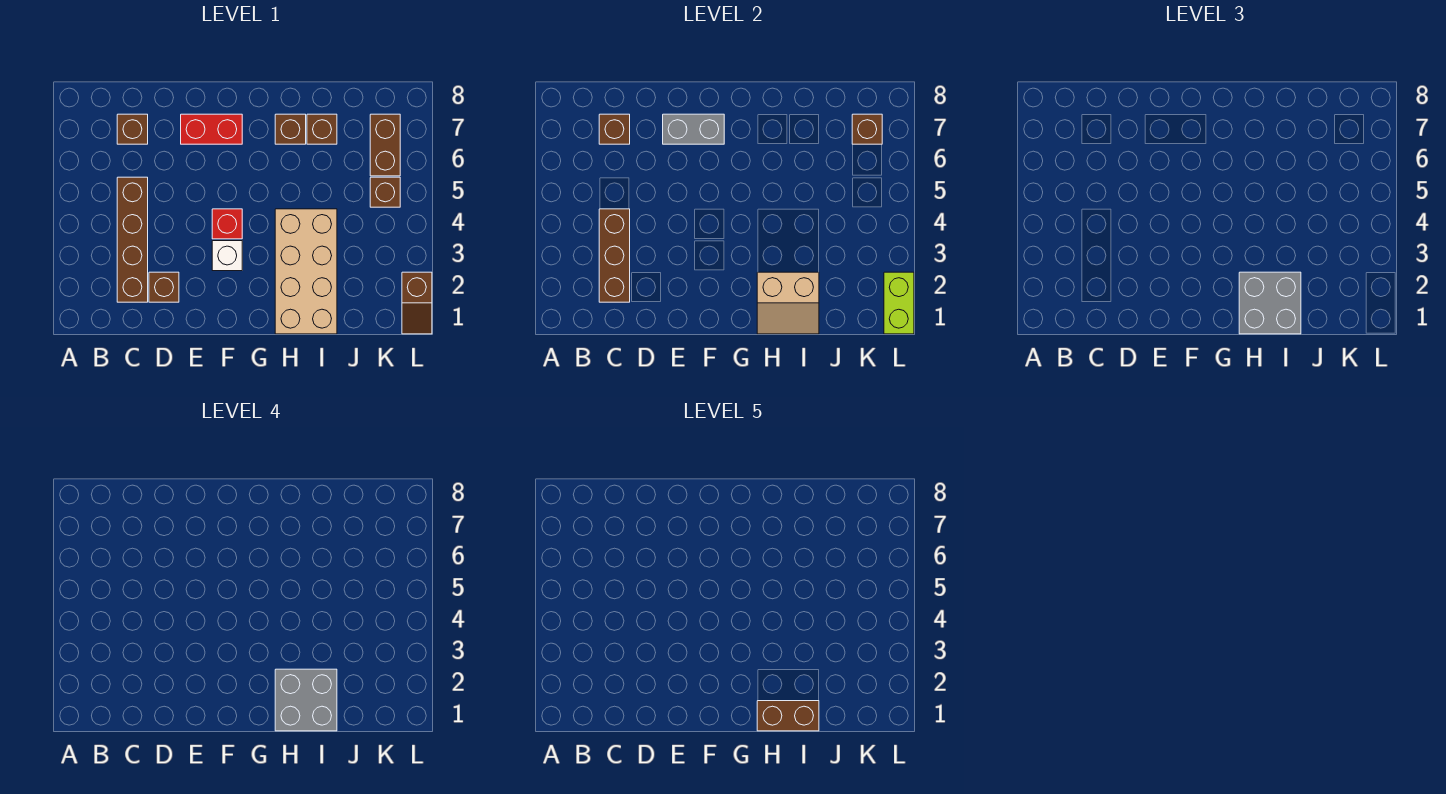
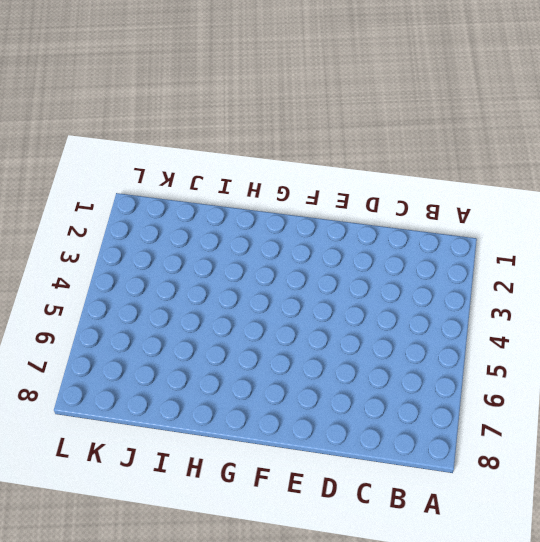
none -> brown 1x4 brick [117,177,148,302]
none -> brown 1x1 brick [117,114,148,144]
none -> brown 1x1 brick [149,272,179,302]

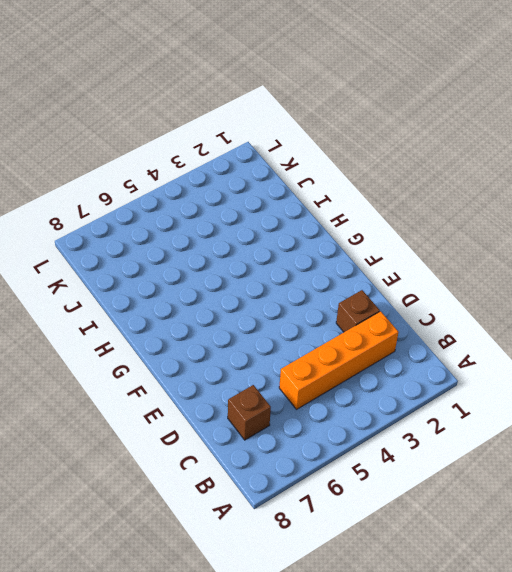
orange 1x4 brick [279,311,398,409] -> brown 1x4 brick [117,177,148,302]
none -> red 1x2 brick [181,114,242,144]
none -> white 1x1 brick [212,241,242,271]
none -> red 1x1 brick [212,209,242,239]

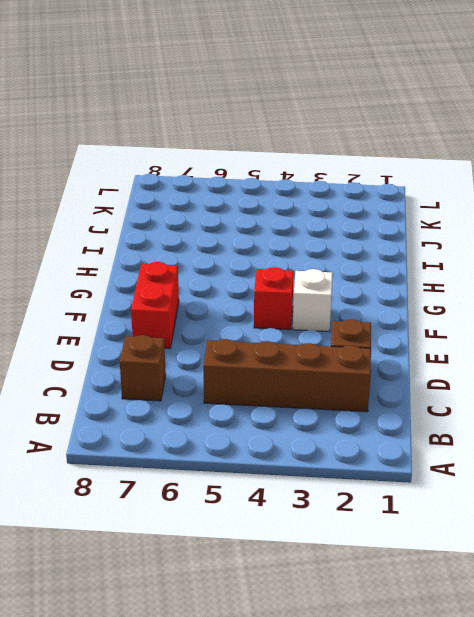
none -> tan 2x4 brick [275,209,337,334]
none -> brown 1x1 brick [275,114,306,144]
none -> brown 1x1 brick [307,114,337,144]

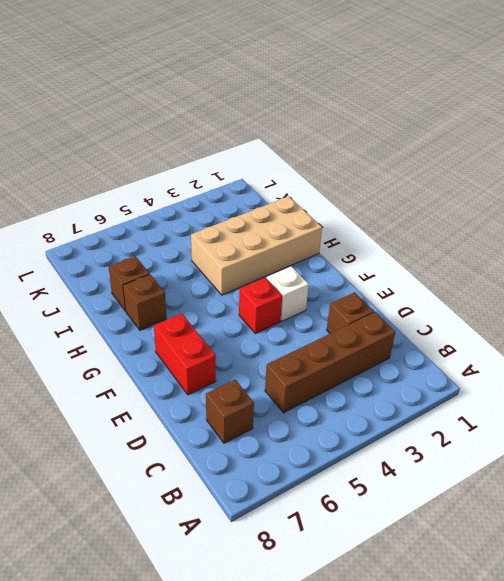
none -> brown 1x1 brick [370,177,400,207]
none -> brown 1x2 brick [370,114,400,176]
none -> brown 1x2 slope [402,272,432,334]

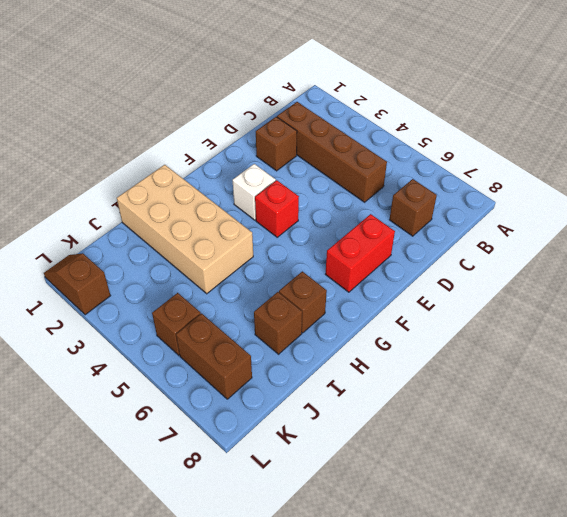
none -> brown 1x3 brick [599,209,630,302]
none -> brown 1x1 brick [599,114,630,144]
none -> grey 1x2 brick [663,114,724,144]

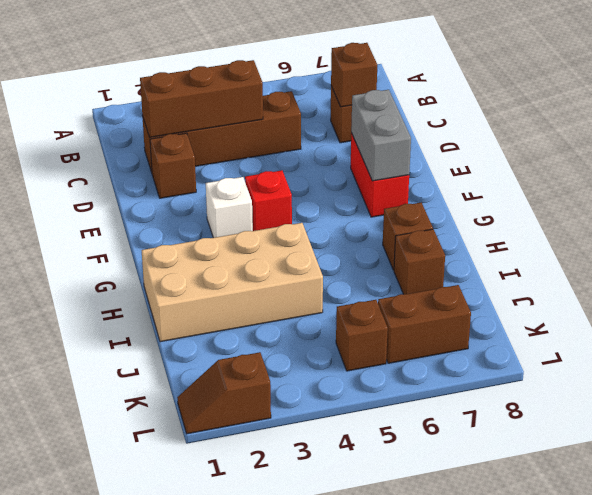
none -> tan 2x2 slope [757,272,819,334]
none -> brown 1x1 brick [852,114,882,144]
none -> lime 1x2 brick [884,272,914,334]

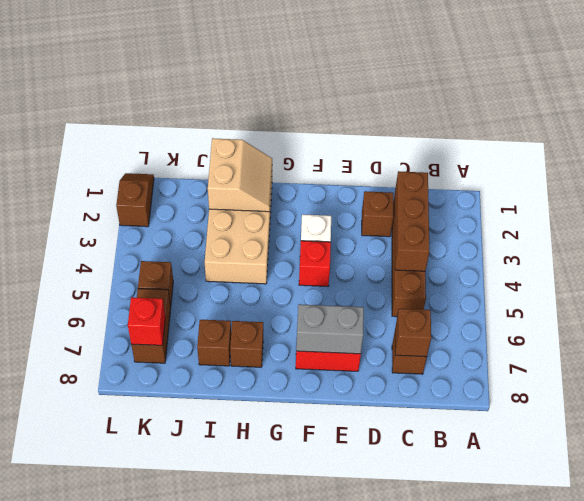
tan 2x2 slope [208,138,272,212] -> tan 2x2 slope turned to [757,272,819,334]
red 1x1 brick [128,297,165,345] -> brown 1x1 brick [852,114,882,144]
none -> lime 1x2 brick [884,272,914,334]
none -> grey 2x2 brick [1239,272,1301,334]
none -> grey 2x2 brick [275,669,337,731]

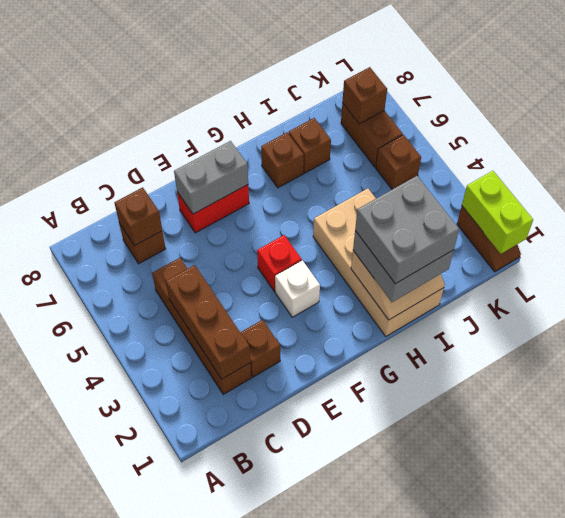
none -> brown 1x2 brick [757,701,819,731]

